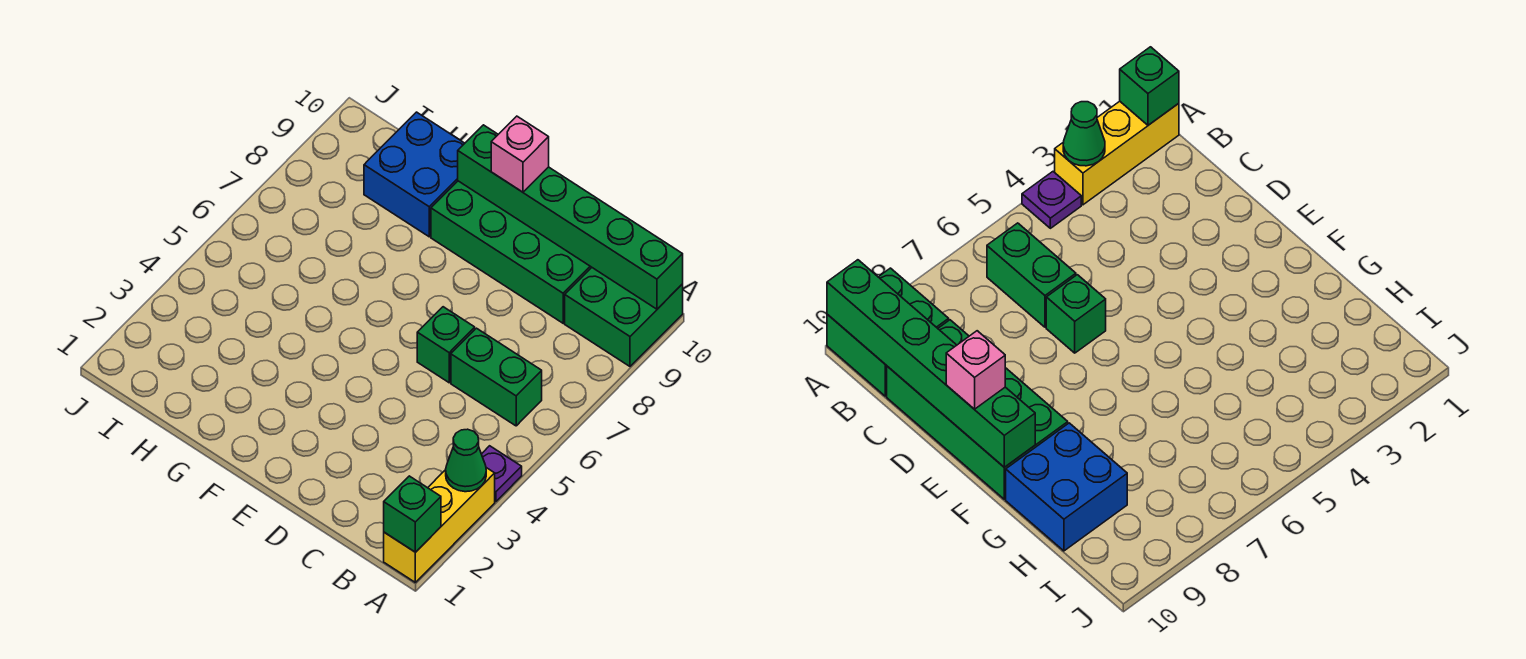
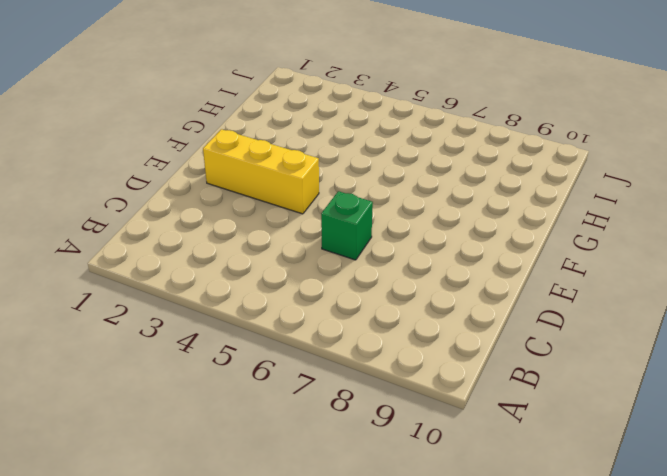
yellow 1x3 brick [203,129,319,214] -> yellow 1x3 brick moved to [384,468,495,582]
none -> purple 1x1 plate [482,446,522,501]
none -> green 2x2 brick [565,268,683,366]

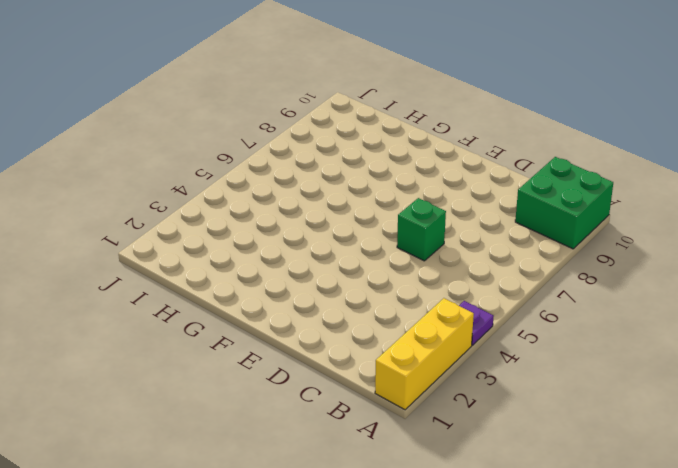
none -> green 1x2 brick [451,328,542,426]
none -> green 2x4 brick [431,181,592,323]

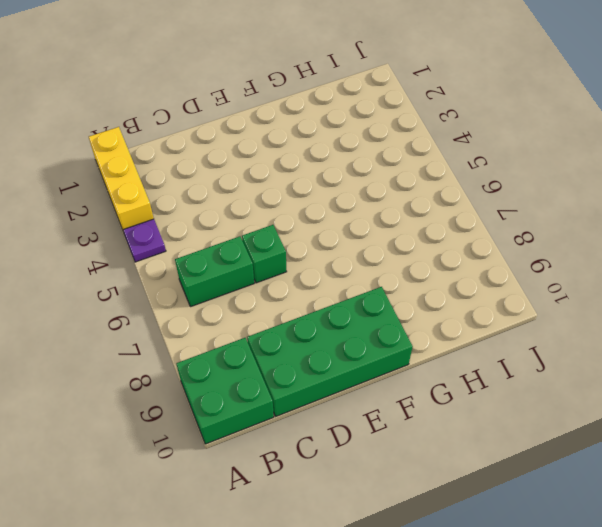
none -> blue 2x2 brick [364,112,465,237]
none -> green 1x1 brick [384,476,441,552]

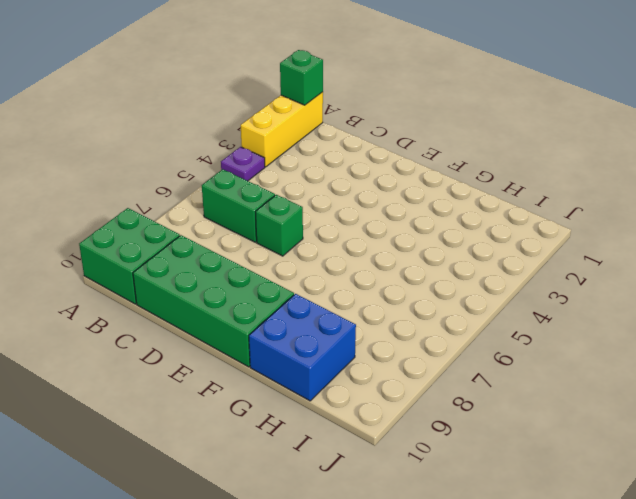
none -> green 1x1 cone [446,429,486,492]
none -> green 1x6 brick [458,125,683,309]

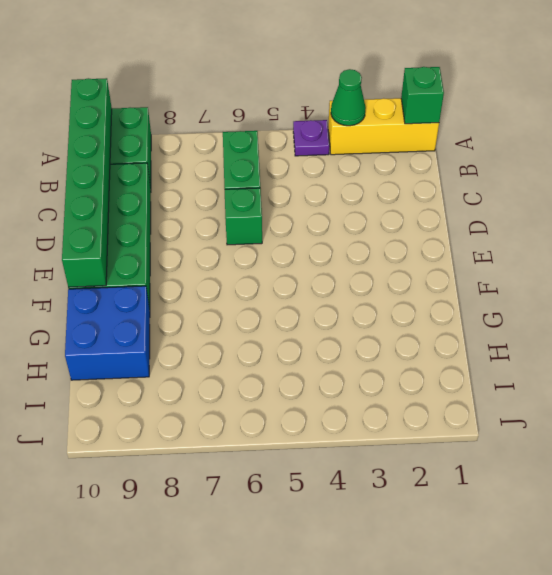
none -> pink 1x1 brick [491,116,549,192]

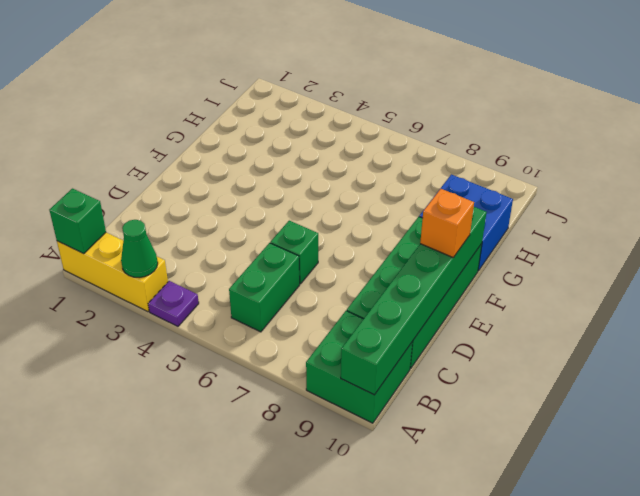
orange 1x1 brick [420,189,474,257] -> pink 1x1 brick [491,116,549,192]

